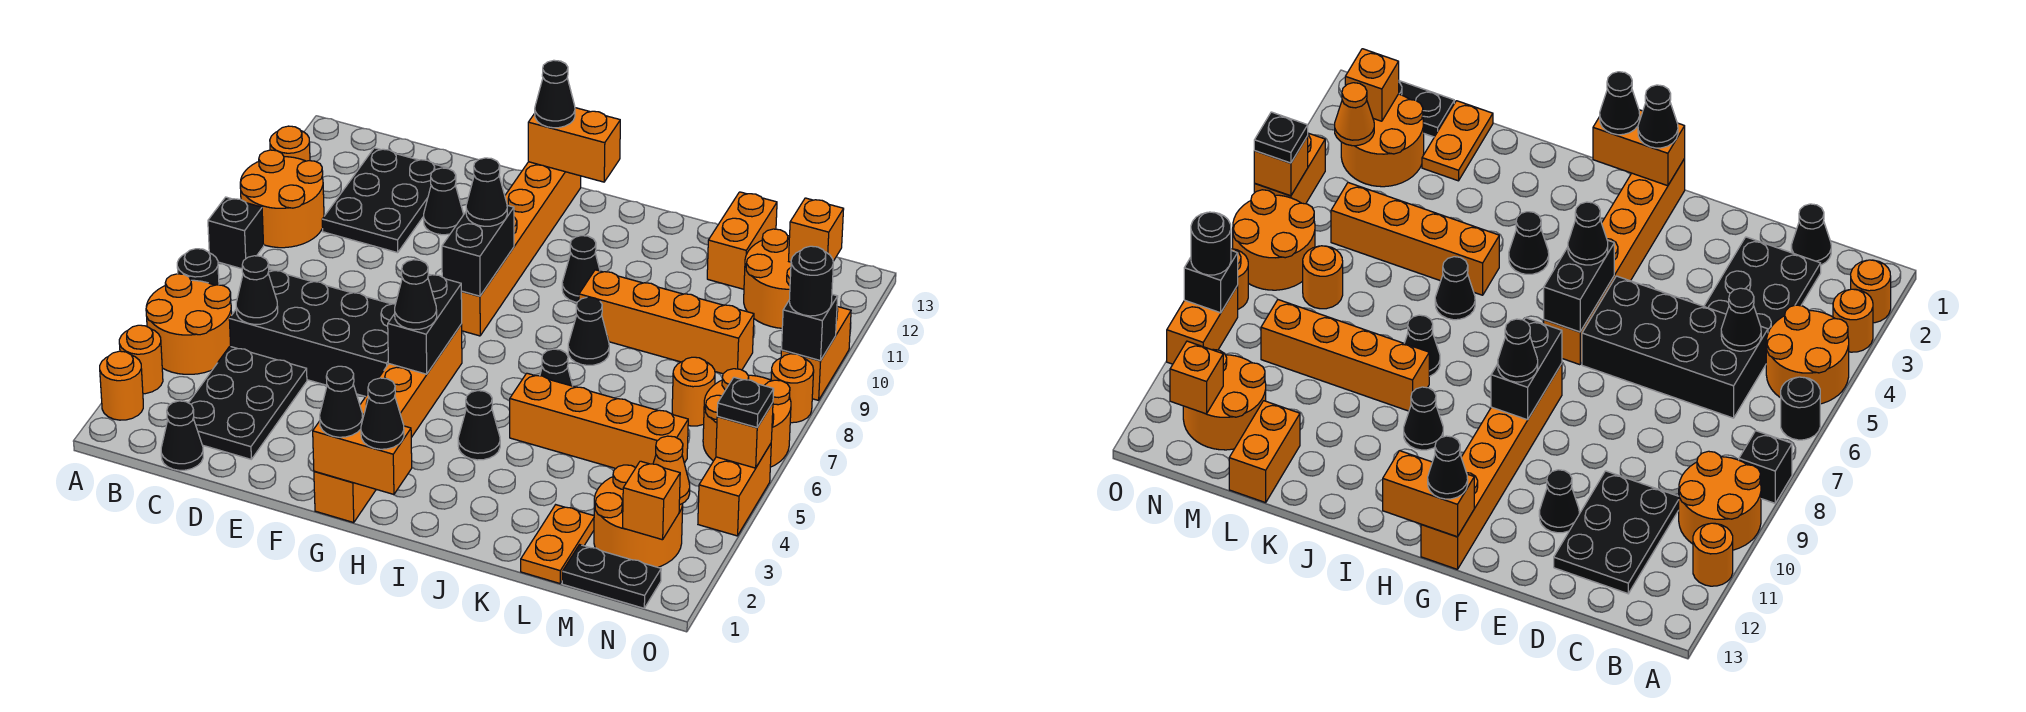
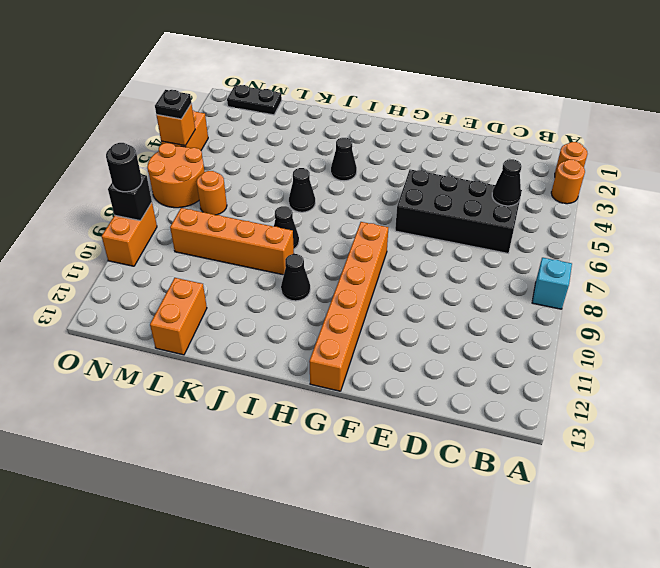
cyan 1x1 brick [532,258,572,309] -> black 1x1 brick [208,197,264,269]
none -> orange 2x2 round brick [146,274,232,374]
none -> black 1x1 round brick [177,249,219,285]
none -> orange 2x2 round brick [240,150,324,248]
none -> orange 1x1 round brick [270,126,310,161]

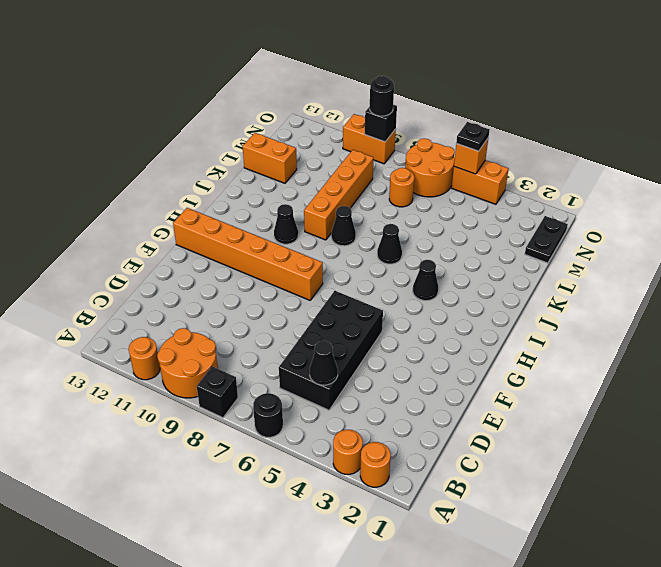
none -> orange 2x2 round brick [146,274,232,374]
none -> black 1x1 cone [161,401,203,470]
none -> black 2x3 plate [189,346,307,459]
none -> black 2x3 plate [322,148,448,253]

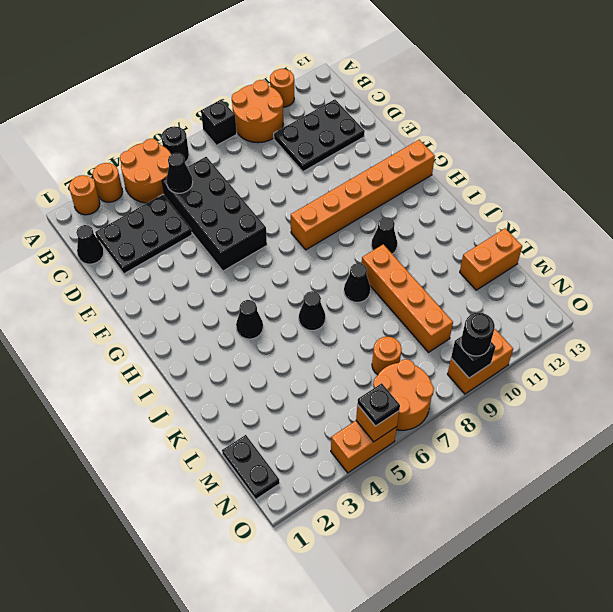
none -> black 1x1 cone [424,168,463,235]
none -> orange 1x6 brick [314,324,462,522]
none -> orange 1x4 brick [510,373,688,468]
none -> orange 1x2 plate [521,505,594,583]

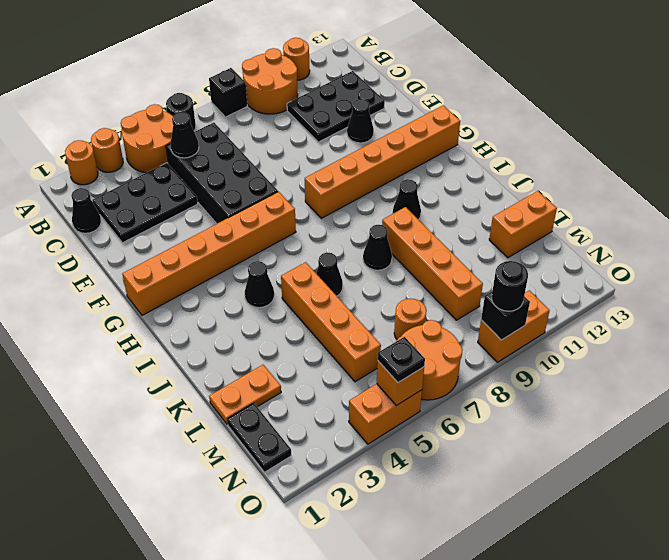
none -> orange 2x2 round brick [594,465,683,567]
none -> orange 2x2 round brick [744,229,791,328]
none -> orange 1x1 round brick [771,354,814,423]
none -> orange 1x2 brick [313,414,412,495]

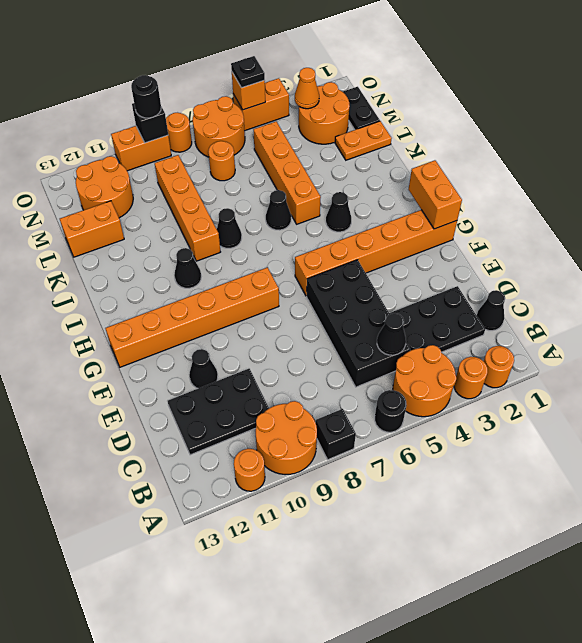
none -> black 1x2 brick [388,274,462,374]
none -> black 1x2 brick [442,205,514,296]
none -> orange 1x2 brick [528,108,620,182]
none -> orange 1x1 brick [623,461,680,540]

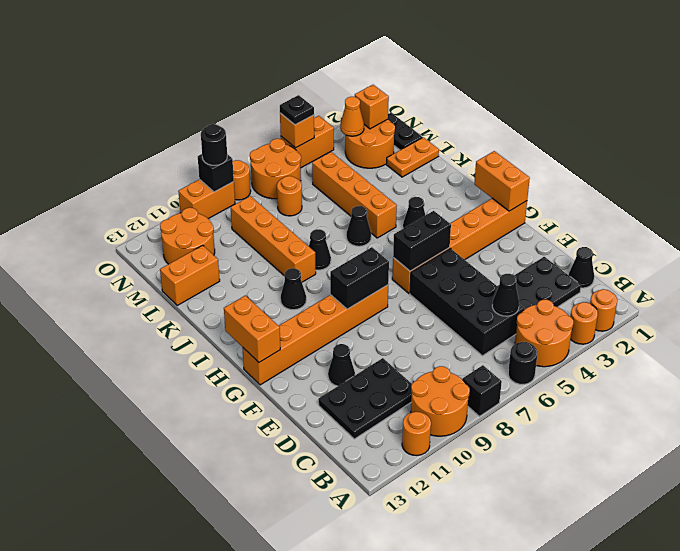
none -> orange 1x1 brick [789,198,844,262]
none -> black 1x1 cone [320,366,363,437]
none -> black 1x1 cone [395,260,437,330]
none -> black 1x1 cone [466,158,507,226]

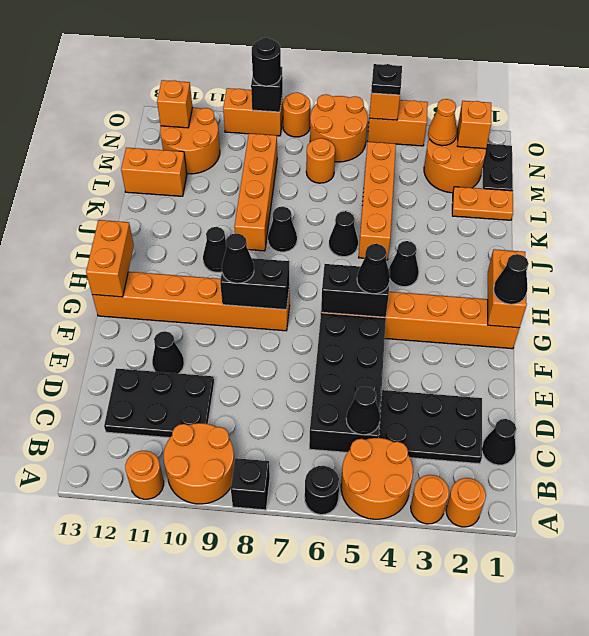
none -> black 1x1 cone [535,60,575,128]
none -> black 1x1 cone [361,378,404,449]

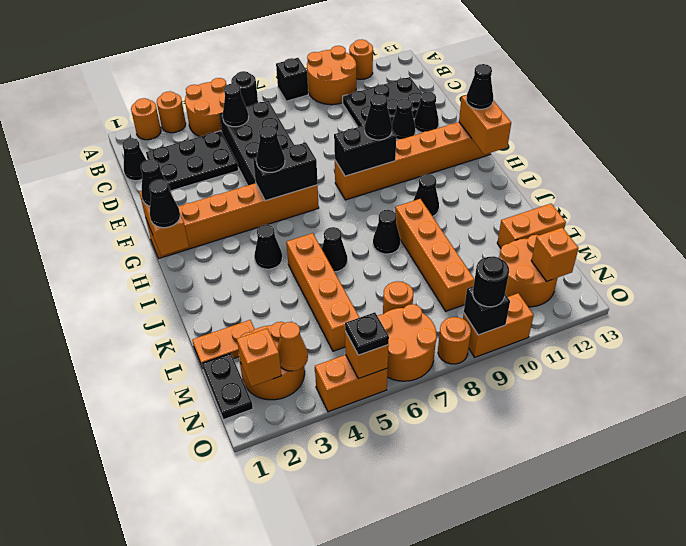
black 1x1 cone [414,92,439,133] -> none

